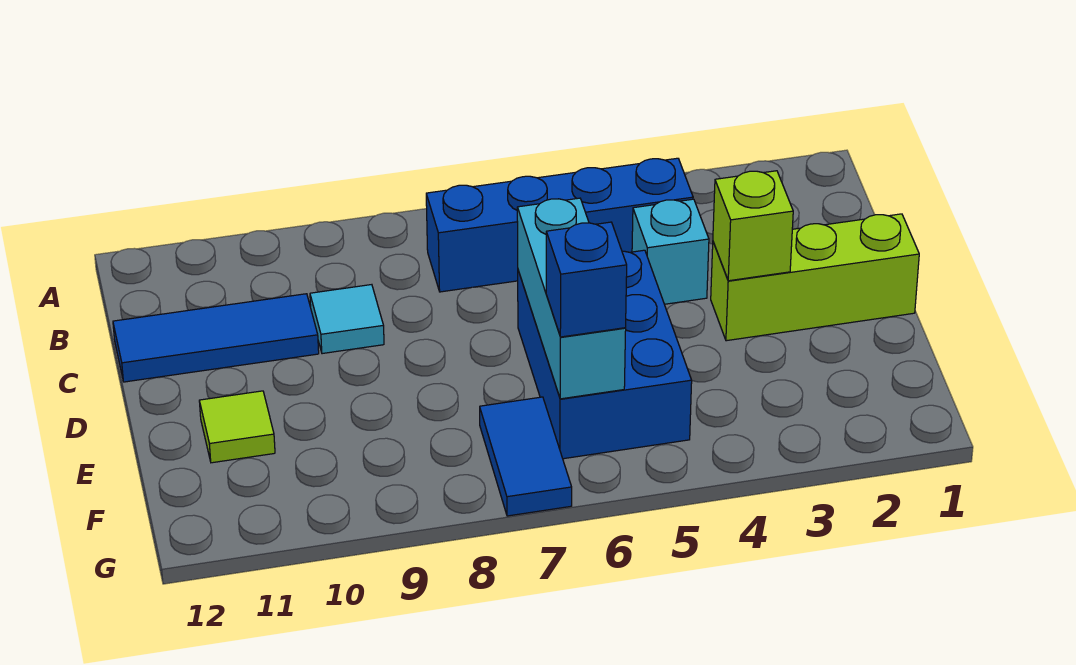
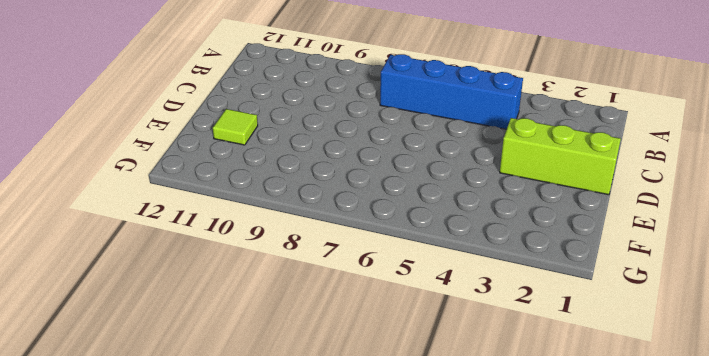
none -> cyan 1x1 brick [632,199,709,304]
none -> cyan 1x1 tile [310,285,384,354]

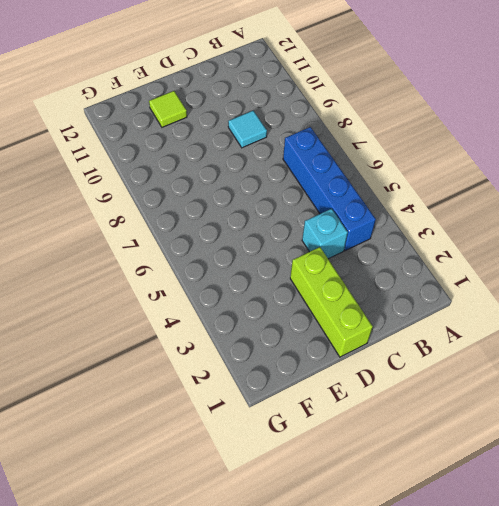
none -> blue 1x3 tile [113,294,319,382]
none -> blue 2x3 brick [518,250,692,459]

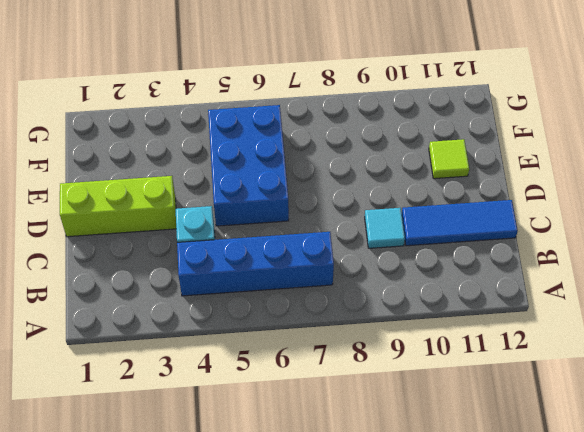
none -> blue 1x2 tile [480,397,572,516]
none -> lime 1x1 brick [713,171,793,281]

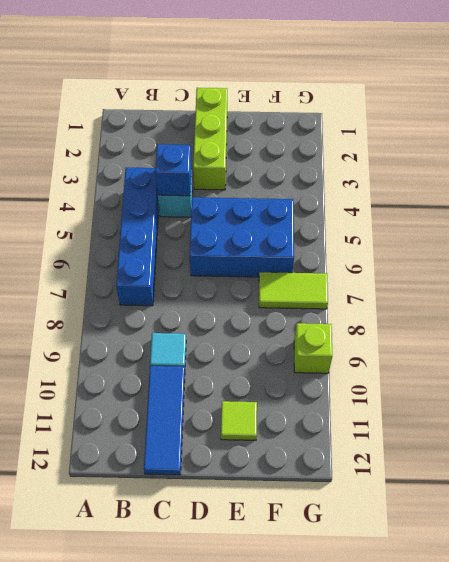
blue 1x1 brick [155,144,192,196] -> blue 1x1 brick moved to [546,222,627,337]
lime 1x2 tile [259,272,328,309] -> blue 1x2 tile [480,397,572,516]
lime 1x1 brick [294,323,332,373] -> lime 1x1 brick moved to [713,171,793,281]
none -> cyan 1x3 brick [517,198,626,399]

